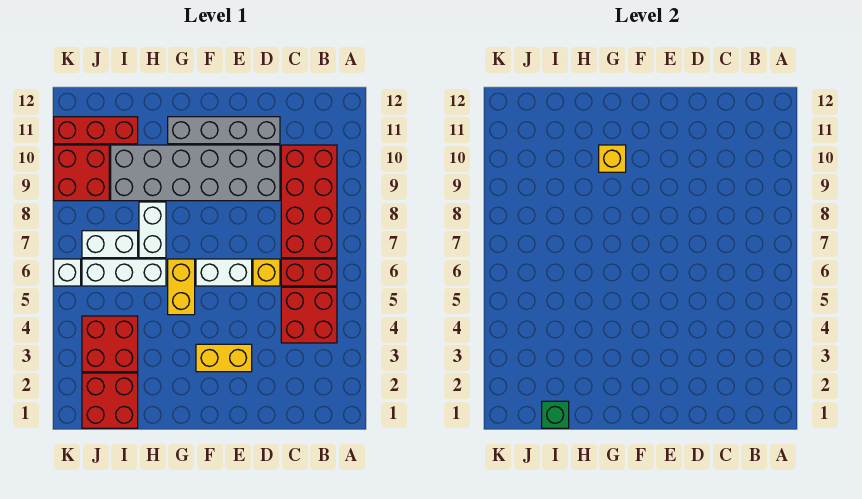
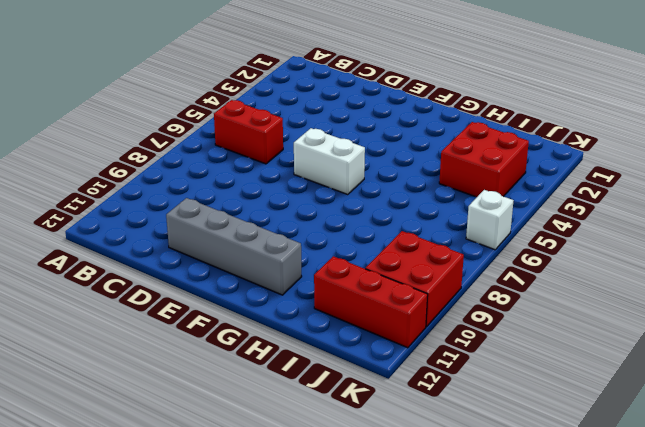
none -> red 2x2 brick [281,287,337,343]
none -> red 2x4 brick [281,145,337,258]
none -> yellow 1x1 brick [253,259,280,286]

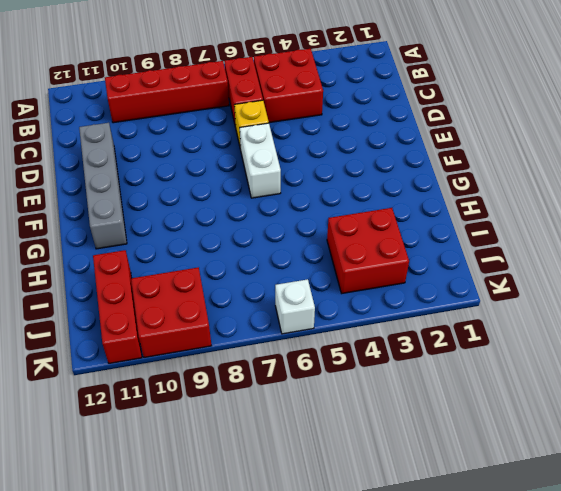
red 1x4 brick [105,61,229,123] -> red 2x4 brick [281,145,337,258]
none -> grey 2x6 brick [111,145,280,201]
none -> yellow 1x2 brick [196,344,252,372]
none -> yellow 1x2 brick [168,259,195,315]

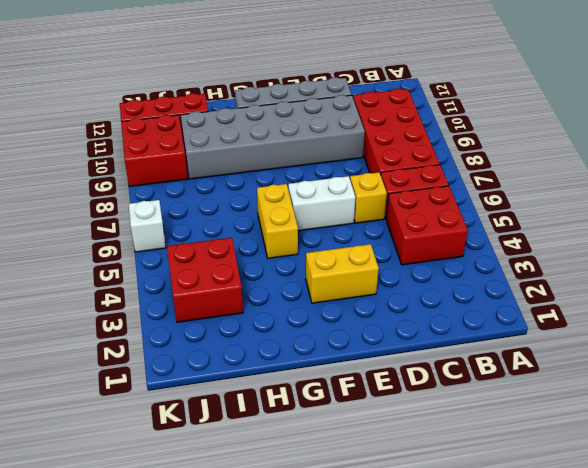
none -> white 1x3 brick [82,259,166,286]
none -> white 1x2 brick [139,202,166,258]
none -> red 2x2 brick [82,373,138,428]

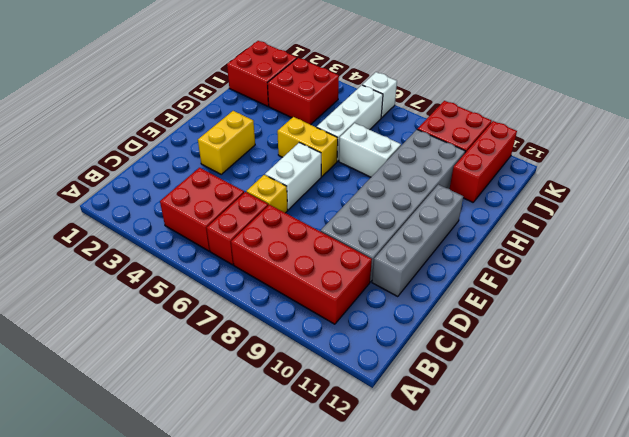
none -> white 1x2 brick [82,231,138,258]
none -> yellow 1x1 brick [599,145,626,172]
none -> green 1x1 brick [542,401,569,428]

